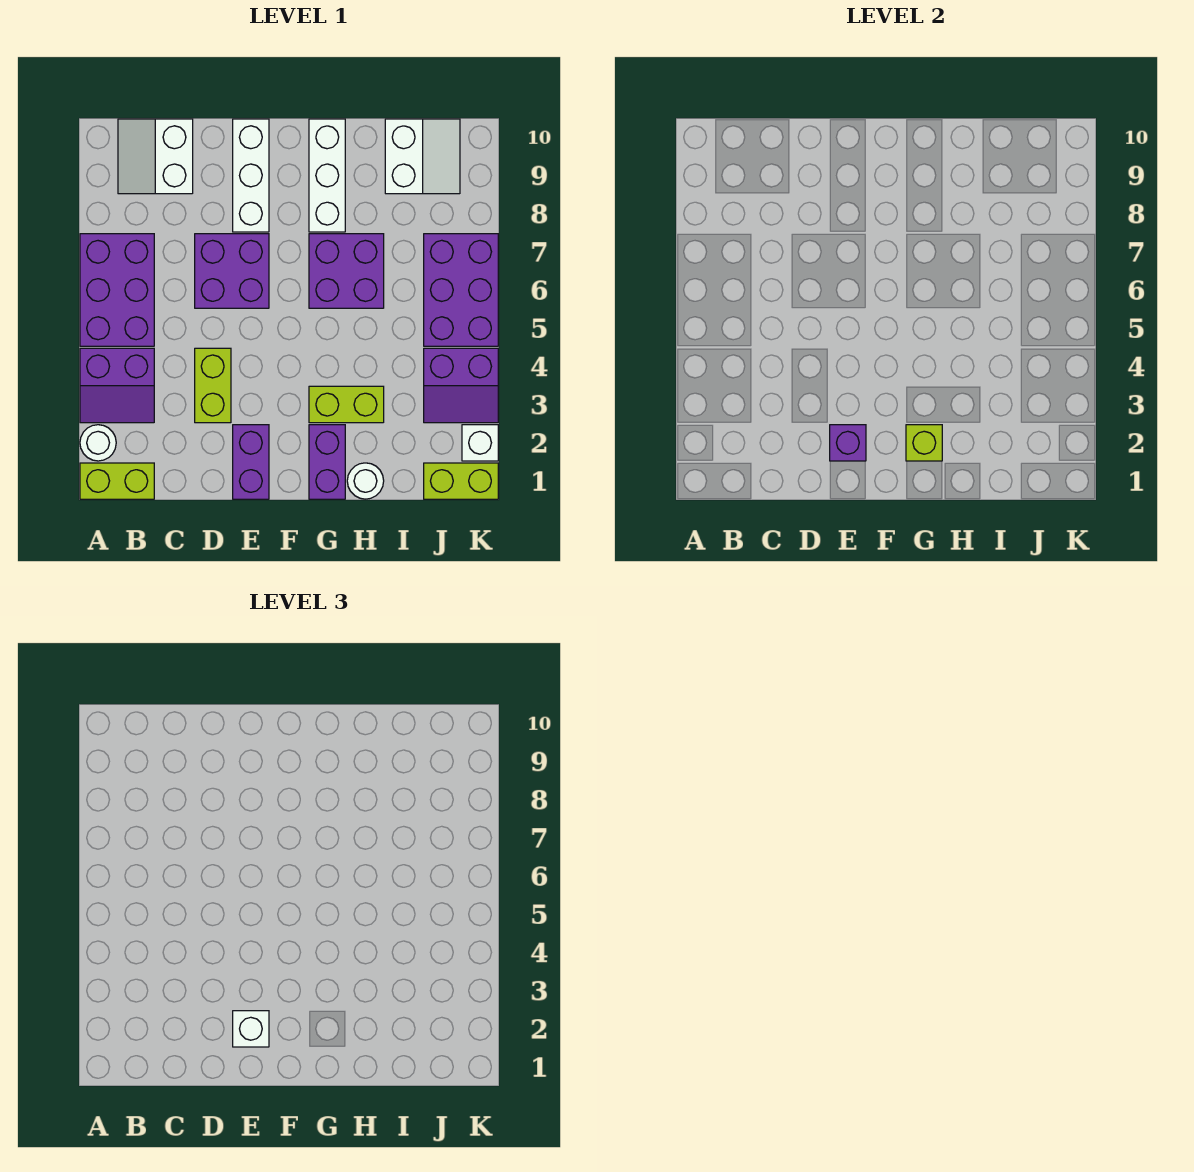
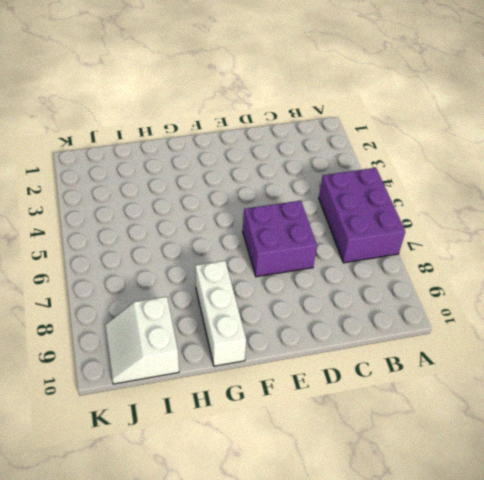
none -> lime 1x2 brick [80,463,154,499]
none -> white 1x1 round brick [80,425,116,461]
none -> purple 2x2 slope [80,348,154,423]

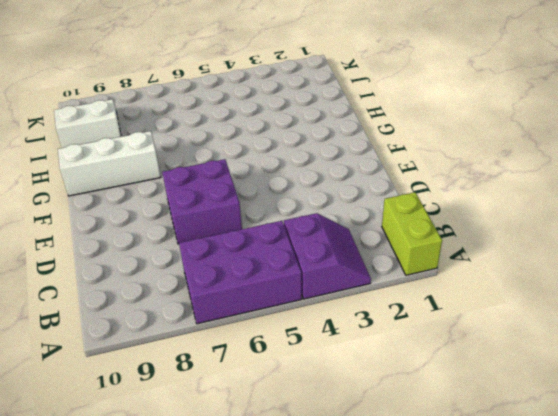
none -> white 1x1 round brick [80,425,116,461]
none -> white 2x2 slope [118,119,193,194]
none -> lime 1x2 brick [195,348,231,423]

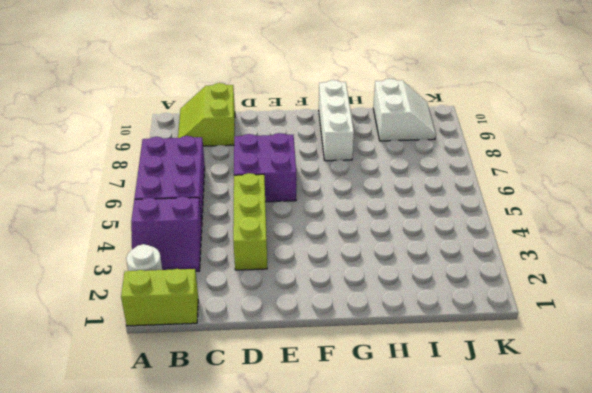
lime 2x2 slope [178,83,235,146] -> white 2x2 slope [118,119,193,194]
lime 1x3 brick [233,173,267,270] -> lime 1x2 brick [195,348,231,423]
none -> purple 1x2 brick [233,425,269,499]
none -> white 1x3 brick [233,119,269,232]
none -> purple 1x2 brick [309,425,345,499]

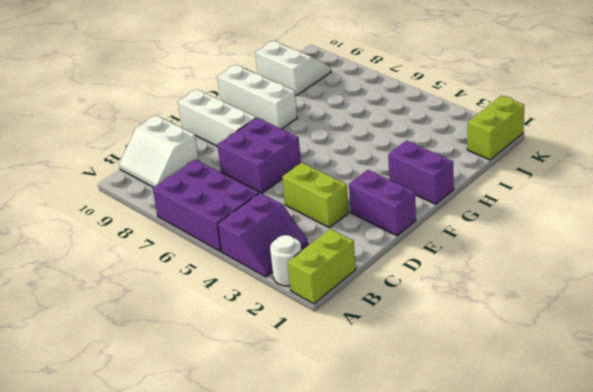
none -> lime 1x2 brick [309,386,384,423]
none -> purple 2x2 brick [309,234,384,308]
none -> white 1x1 round brick [347,463,384,499]

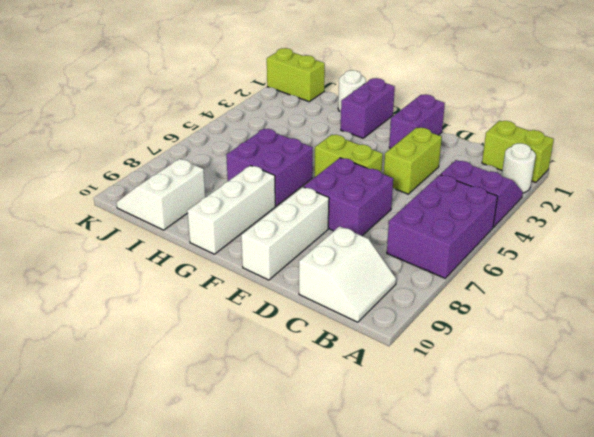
lime 1x2 brick [314,135,383,178] -> lime 1x2 brick moved to [309,386,384,423]
none -> purple 2x2 slope [424,348,498,423]
none -> purple 2x3 brick [424,234,498,346]
none -> white 1x1 brick [462,425,498,461]

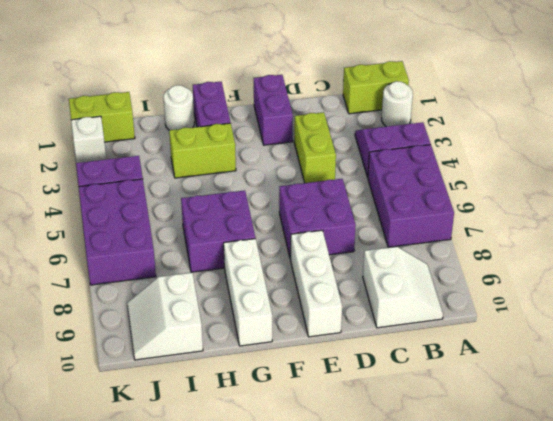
none -> purple 1x1 brick [830,425,866,461]
none -> lime 1x1 brick [906,425,942,461]
none -> white 1x1 brick [233,1011,269,1047]

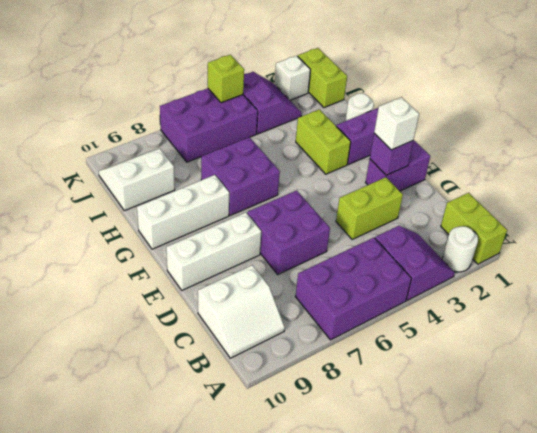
lime 1x1 brick [208,55,244,103] -> lime 1x1 brick moved to [906,425,942,461]

